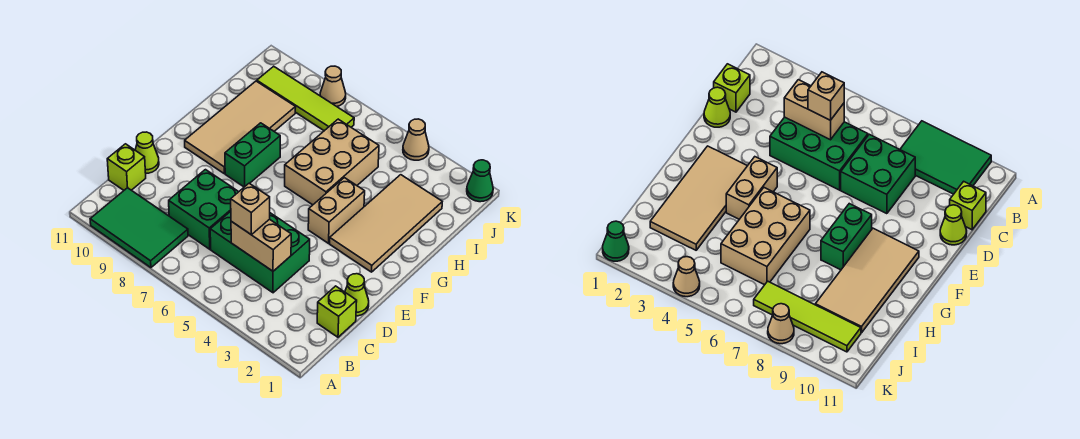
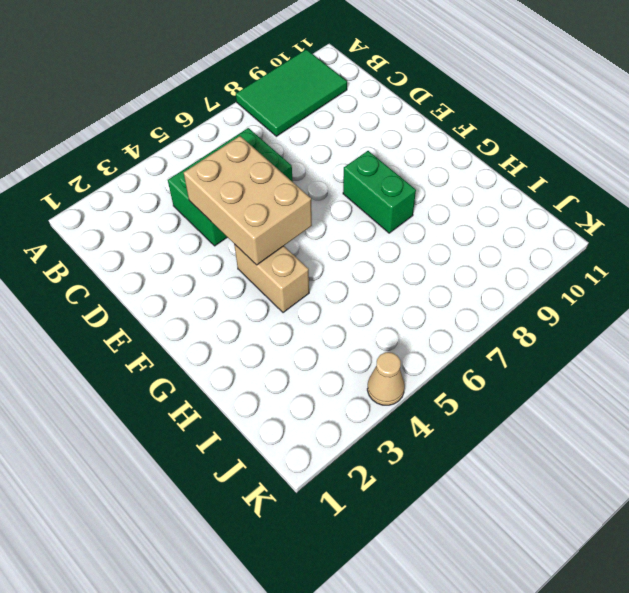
tan 2x3 brick [184,136,312,265] -> tan 2x3 brick moved to [285,119,379,205]
none -> lime 1x1 brick [317,286,357,337]
none -> green 2x2 brick [169,170,238,249]
none -> lime 1x1 brick [107,144,146,190]

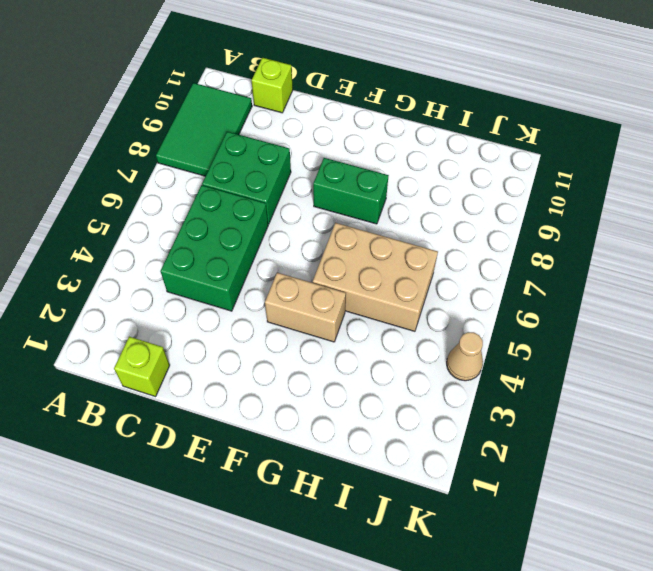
none -> lime 1x1 cone [345,274,369,316]
none -> lime 1x1 cone [135,132,159,173]
none -> tan 2x4 tile [330,175,442,272]

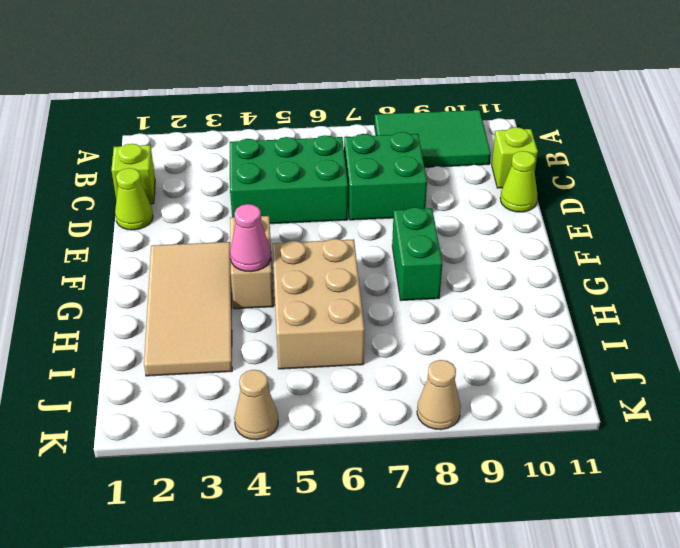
pink 1x1 cone [230,204,271,272] -> none
none -> tan 2x4 tile [185,81,296,173]
none -> lime 1x4 tile [257,66,354,131]
none -> green 1x1 cone [467,160,493,202]

